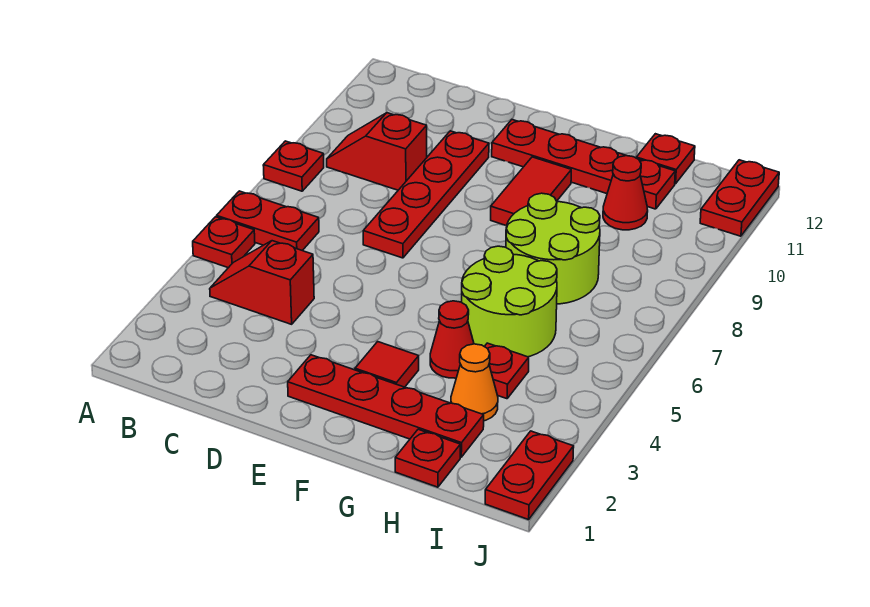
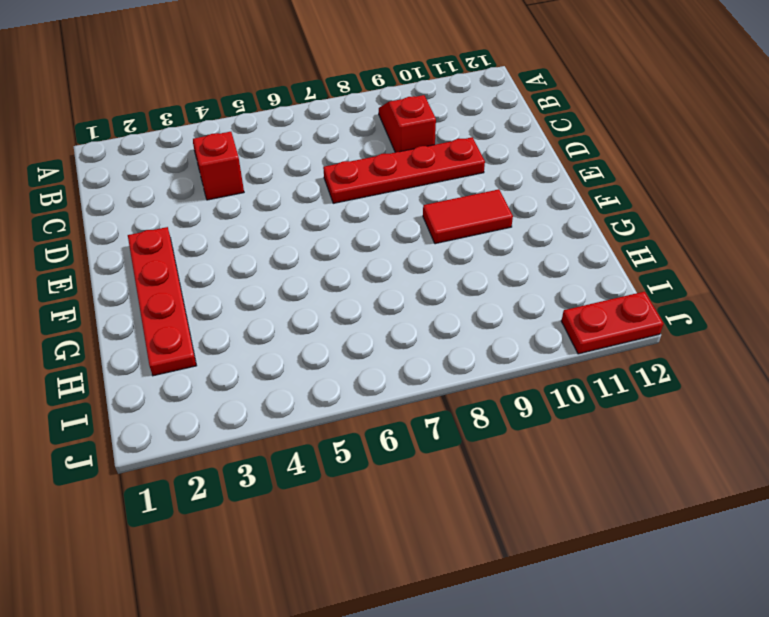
none -> red 1x1 plate [193,217,255,268]
none -> red 1x2 plate [217,191,319,251]
none -> red 1x1 plate [263,141,324,191]

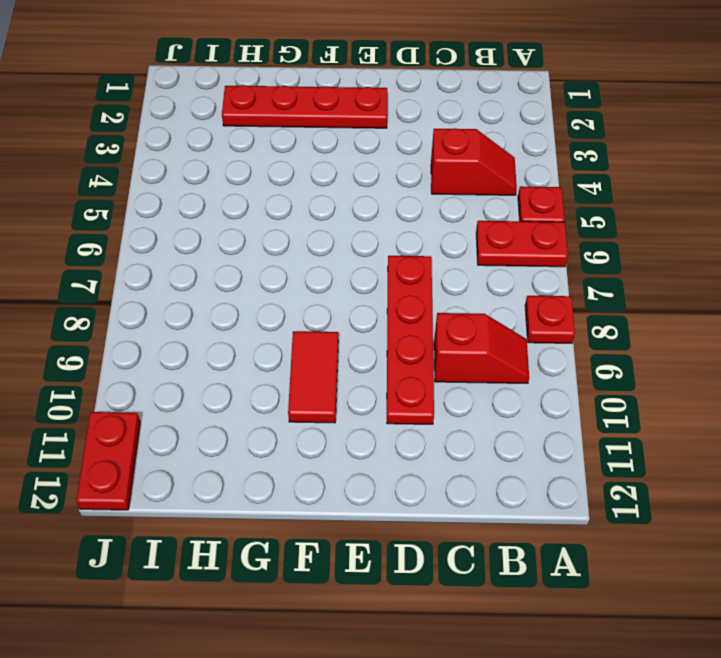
none -> red 1x4 plate [492,120,675,209]
none -> red 1x1 tile [355,342,419,387]
none -> red 1x1 cone [430,301,474,378]

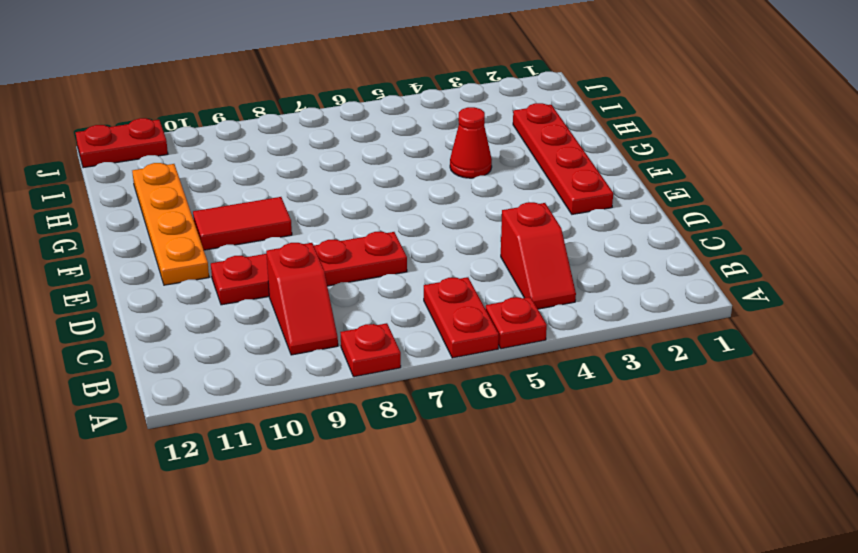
orange 1x4 plate [132,163,209,285] -> red 1x4 plate [492,120,675,209]
none -> red 1x1 tile [355,342,419,387]
none -> lime 2x2 round brick [462,246,557,357]
none -> lime 2x2 round brick [506,193,600,304]

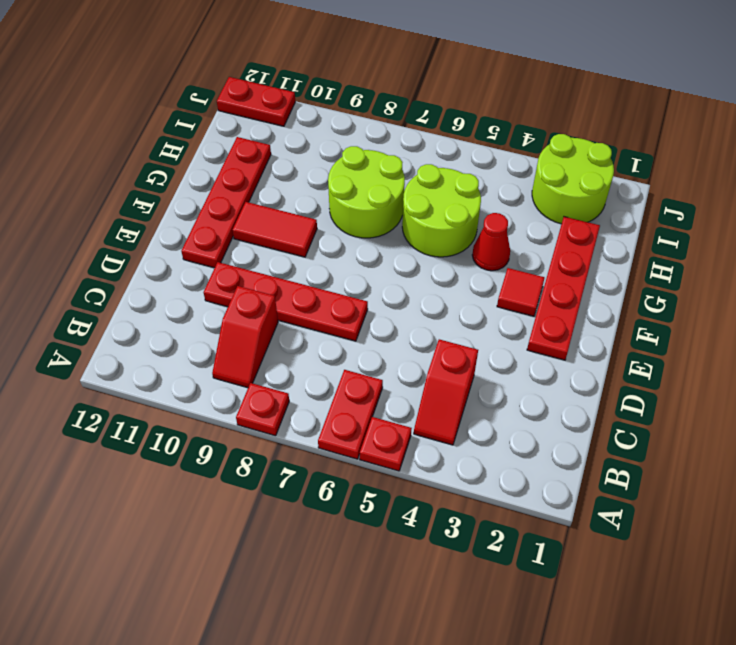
lime 2x2 round brick [532,134,614,224] -> red 1x2 plate [485,431,574,520]
none -> red 1x1 plate [395,429,460,487]
none -> orange 1x1 cone [451,344,498,421]
none -> red 1x1 plate [484,343,529,399]

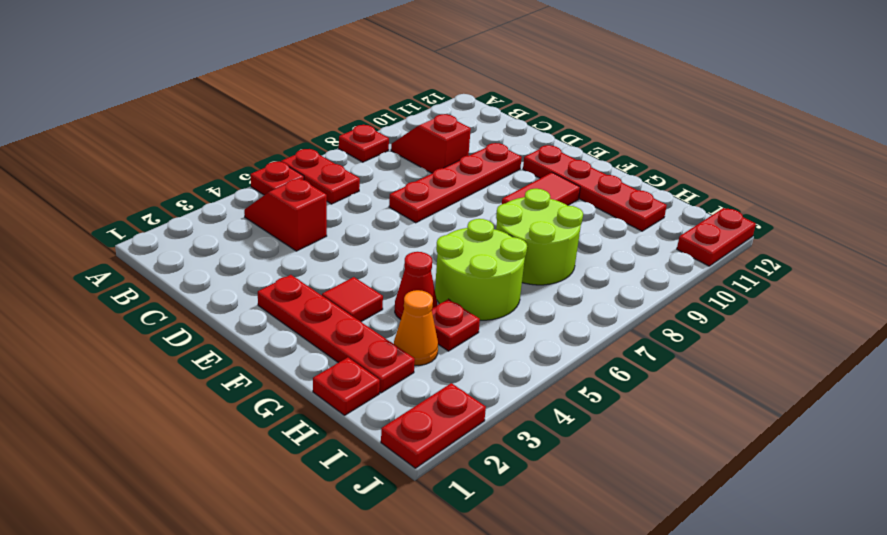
none -> red 1x1 cone [603,156,648,230]
none -> red 1x1 plate [636,134,695,184]

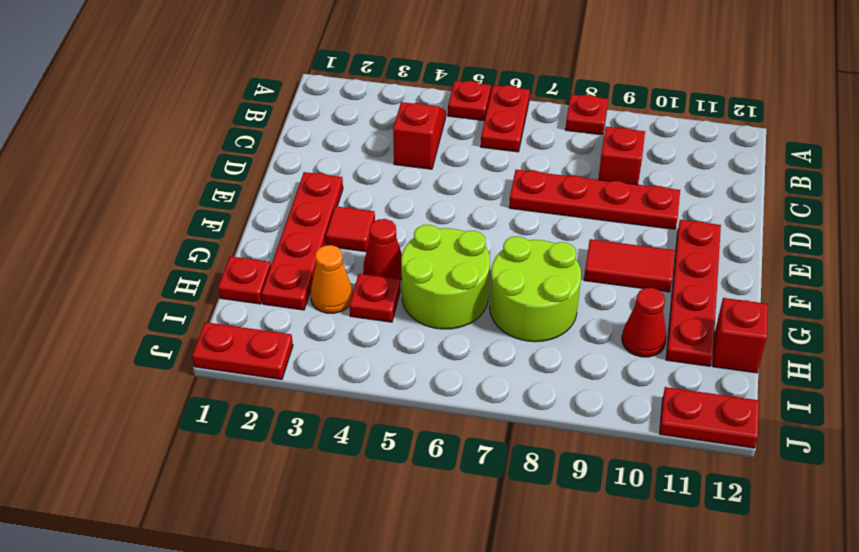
red 1x1 brick [713,298,768,373] -> red 1x1 plate [636,134,695,184]

